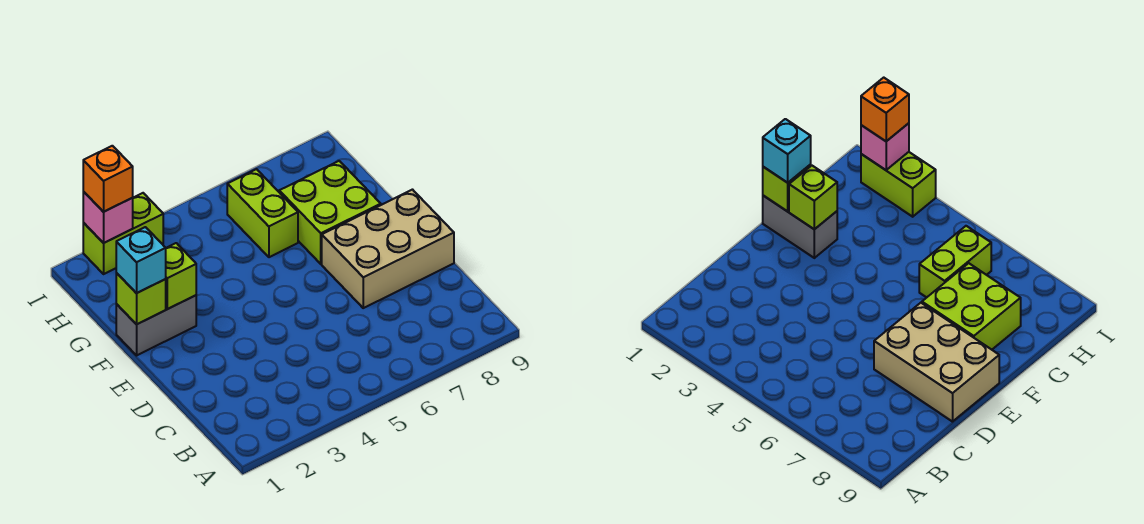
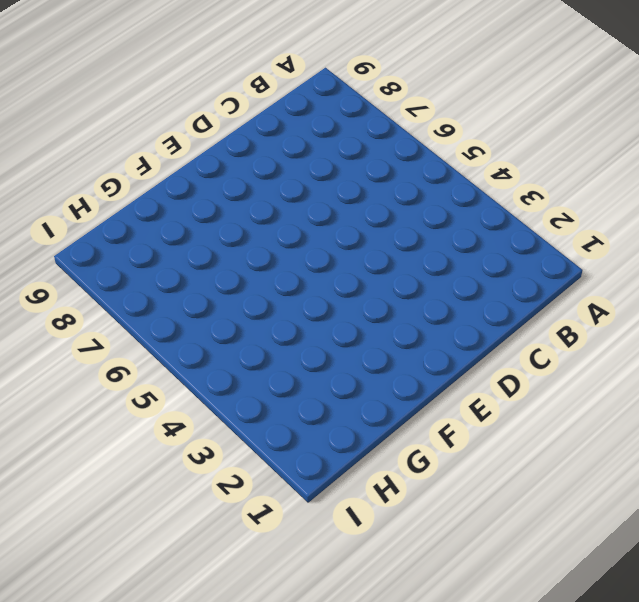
none -> tan 2x3 brick [322,190,454,308]
none -> grey 1x2 brick [116,295,196,355]

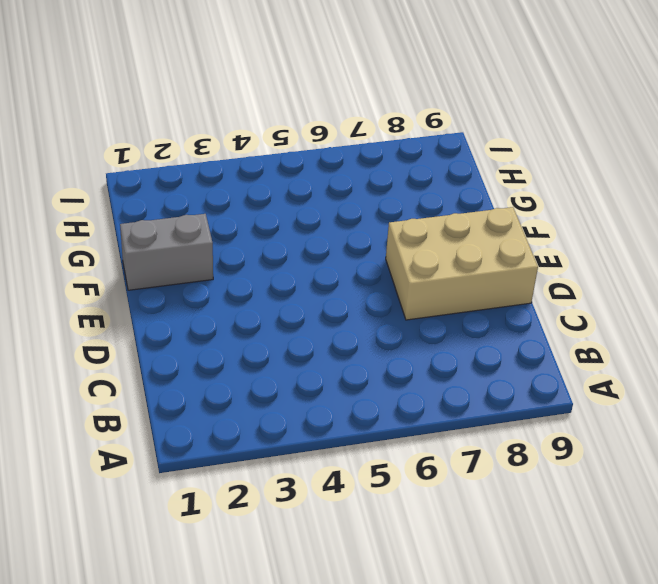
none -> lime 2x2 brick [279,161,381,264]
none -> lime 1x2 brick [227,169,298,257]

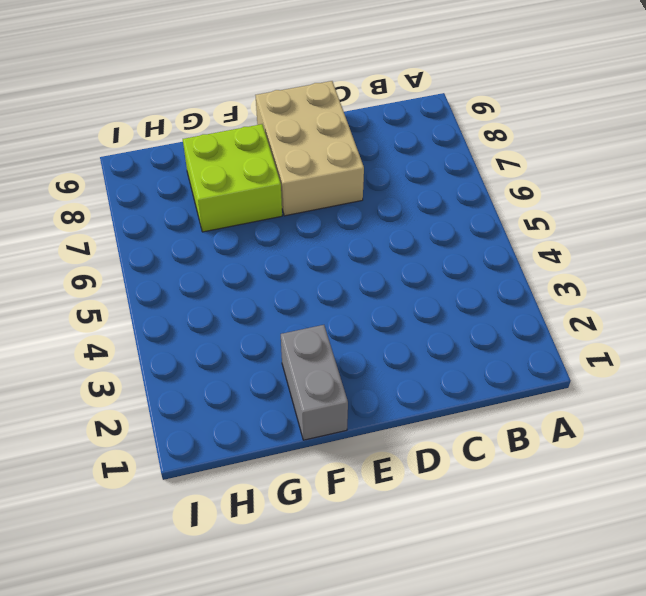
none -> lime 1x2 brick [227,169,298,257]
none -> lime 1x2 brick [83,193,163,274]

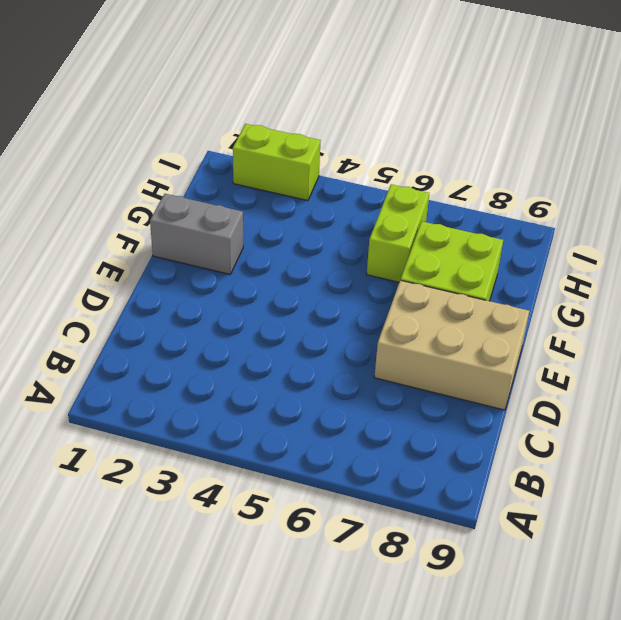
none -> lime 1x1 brick [116,273,166,324]
none -> lime 1x1 brick [166,243,196,309]

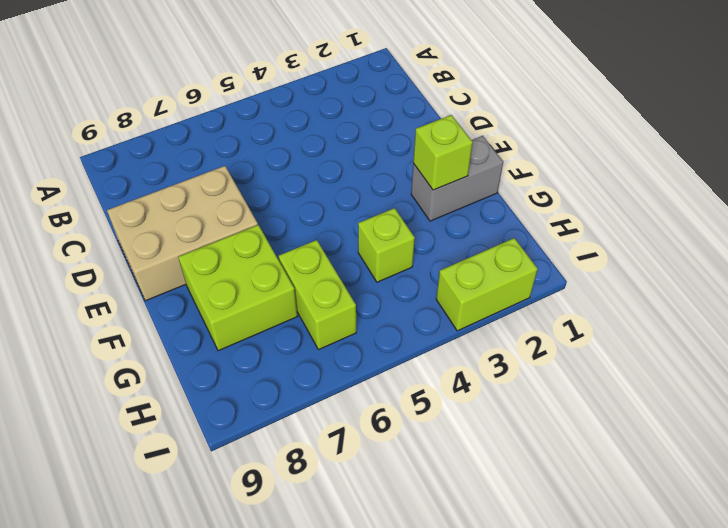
lime 1x1 brick [358,208,415,282] -> lime 1x1 brick moved to [116,273,166,324]
none -> pink 1x1 brick [83,192,133,243]
none -> cyan 1x1 brick [116,227,166,293]

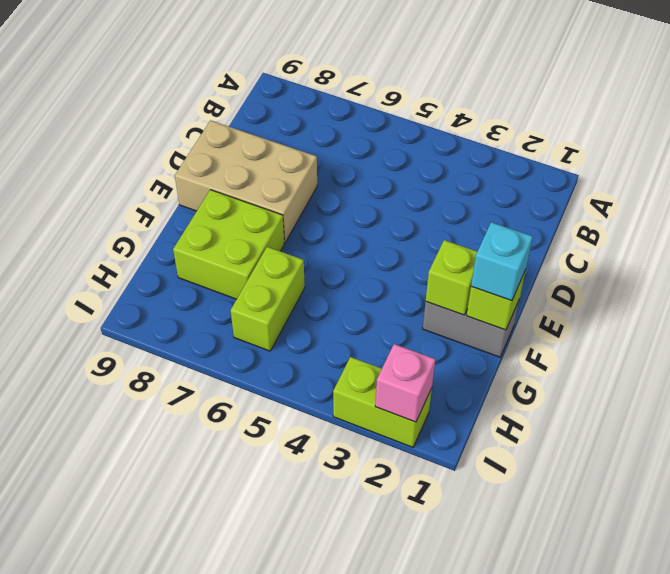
none -> orange 1x1 brick [83,146,133,212]

